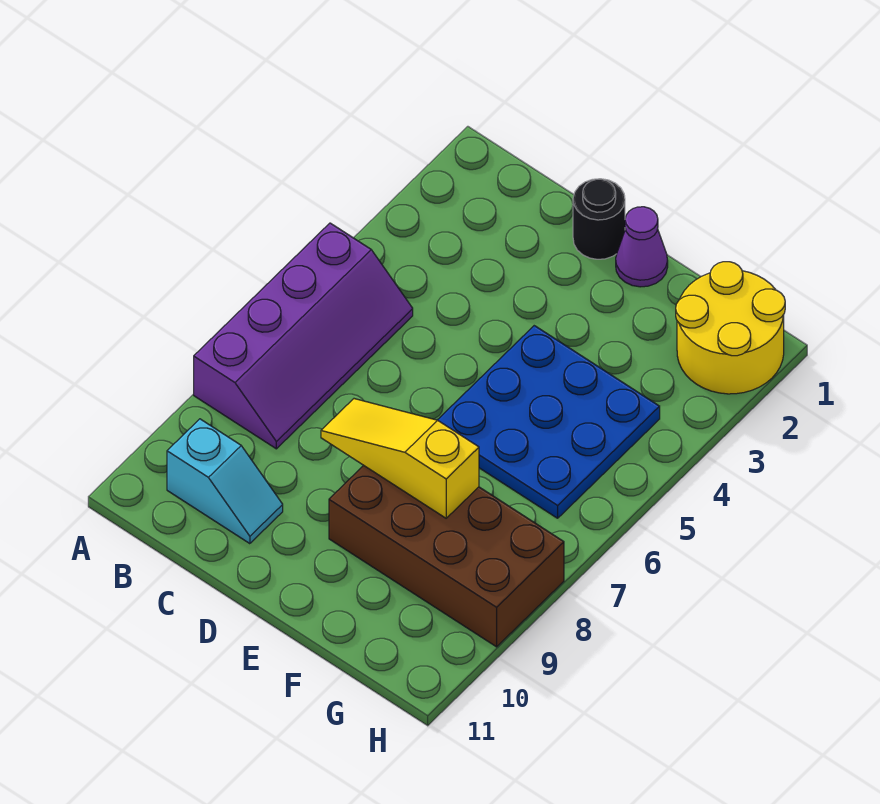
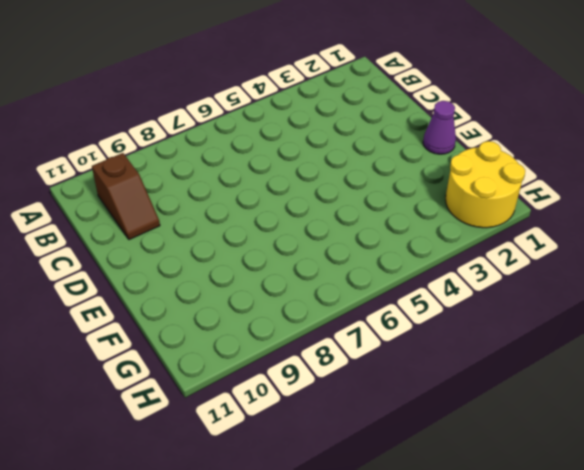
brown 1x2 slope [92,153,160,240] -> cyan 1x2 slope [167,419,283,544]
none -> purple 2x4 slope [194,223,413,449]
none -> black 1x1 round brick [573,179,625,259]

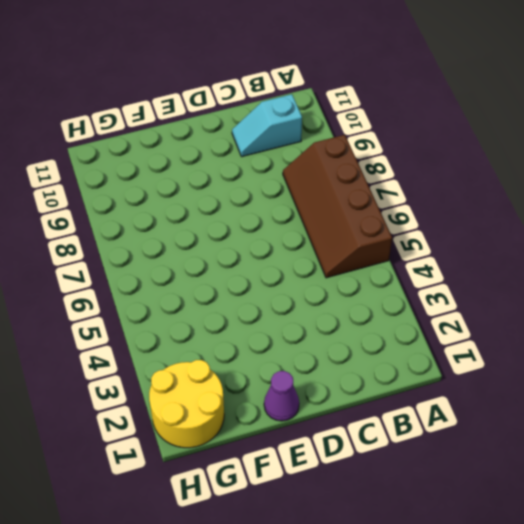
brown 2x4 slope [283,135,392,278] -> purple 2x4 slope [194,223,413,449]
none -> black 1x1 round brick [573,179,625,259]
none -> blue 3x3 plate [438,326,660,518]

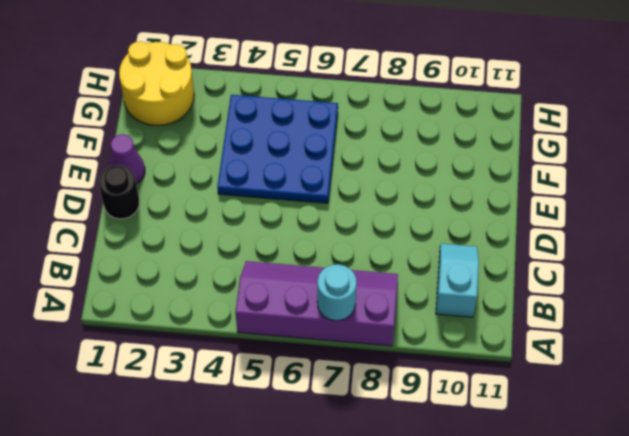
cyan 1x1 round brick [317,264,357,321] -> none
none -> brown 2x4 brick [329,465,564,647]
none -> yellow 1x3 slope [321,399,479,518]

